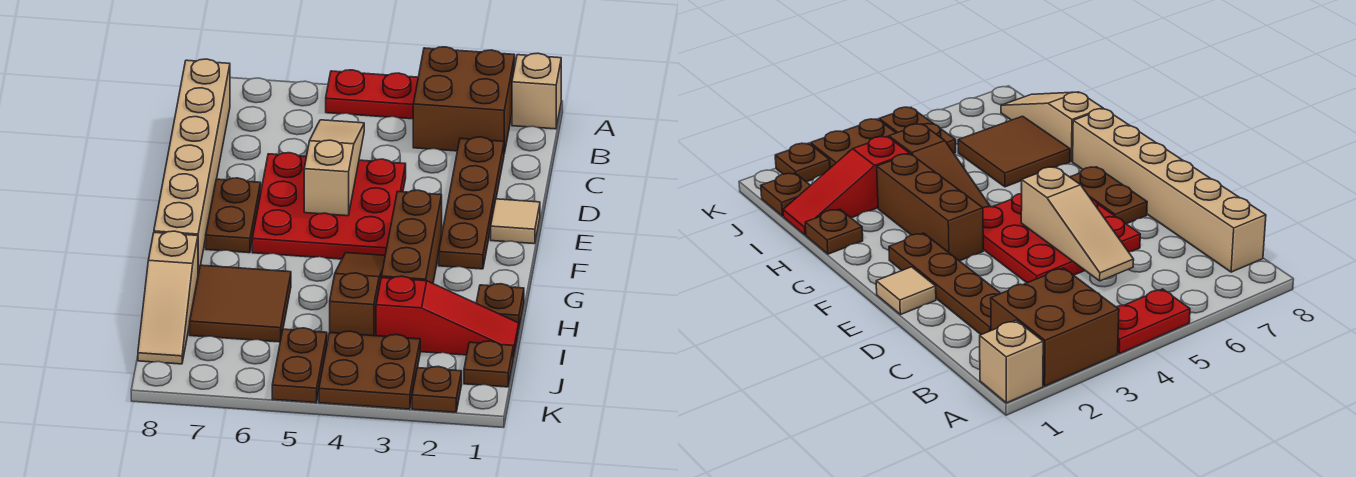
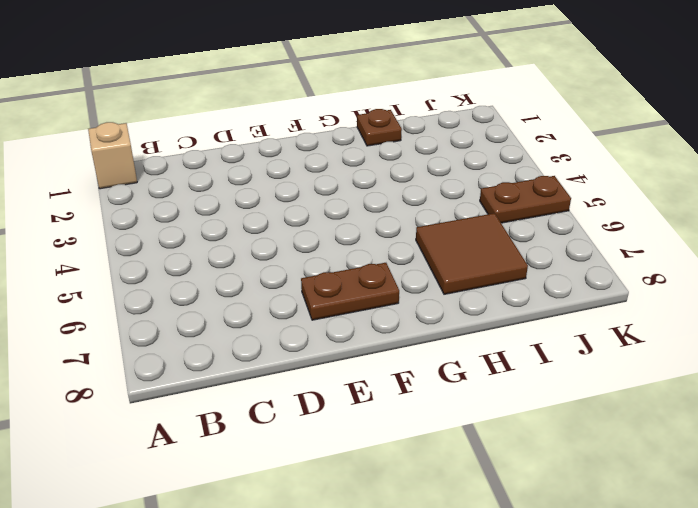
none -> brown 2x2 brick [413,47,515,153]
none -> red 1x2 plate [326,70,418,119]
none -> tan 1x6 brick [154,59,230,274]

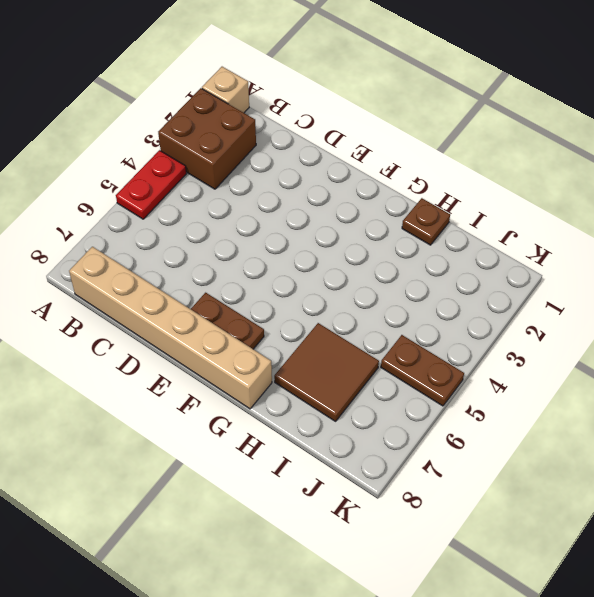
none -> brown 1x4 plate [439,137,504,269]
none -> red 3x3 plate [252,153,406,259]
none -> tan 1x1 tile [491,199,540,244]

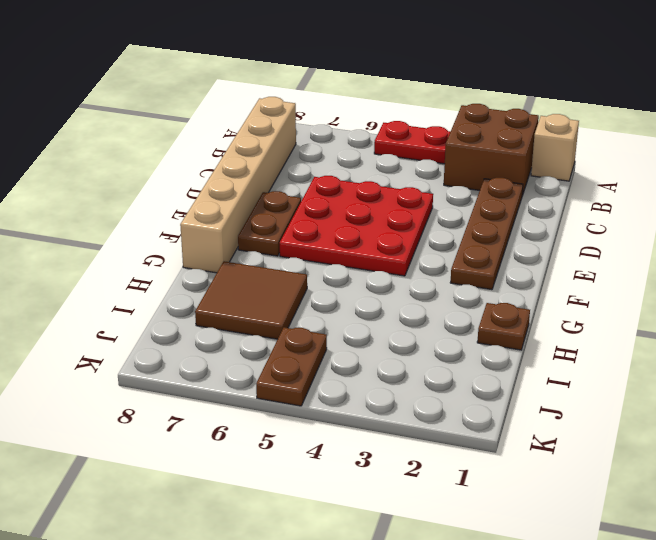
none -> tan 1x1 tile [491,199,540,244]
none -> brown 1x3 brick [381,190,442,283]
none -> brown 1x3 slope [330,253,385,336]

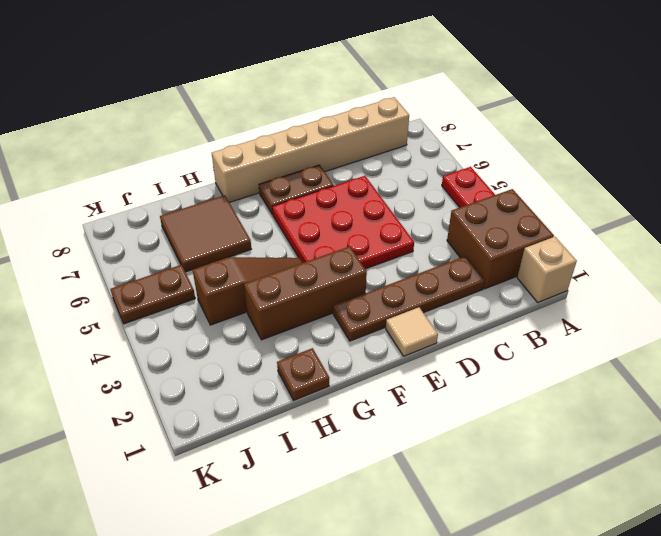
none -> tan 1x3 slope [138,231,198,364]
none -> red 1x3 slope [376,276,519,358]
none -> brown 1x1 plate [464,341,513,387]

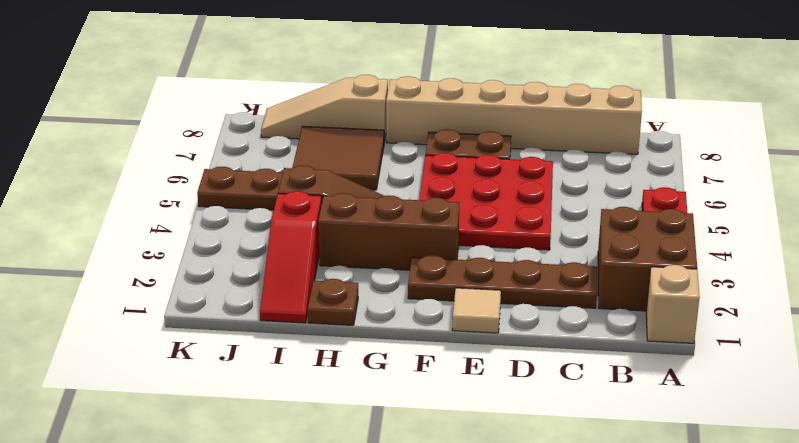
none -> brown 1x1 plate [464,341,513,387]
none -> brown 2x2 plate [319,331,420,409]
none -> brown 1x1 plate [412,366,462,412]

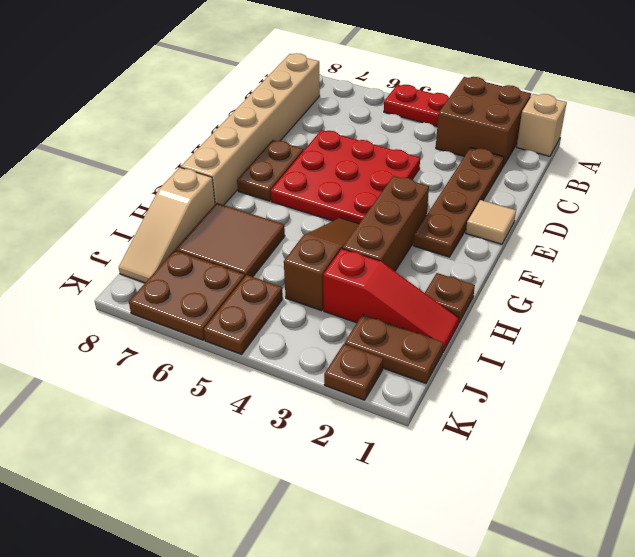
brown 1x2 plate [344,315,443,383] -> brown 1x1 plate [464,341,513,387]
brown 2x2 plate [129,250,245,340] -> brown 2x2 plate moved to [319,331,420,409]
none -> tan 1x3 slope [304,120,364,216]

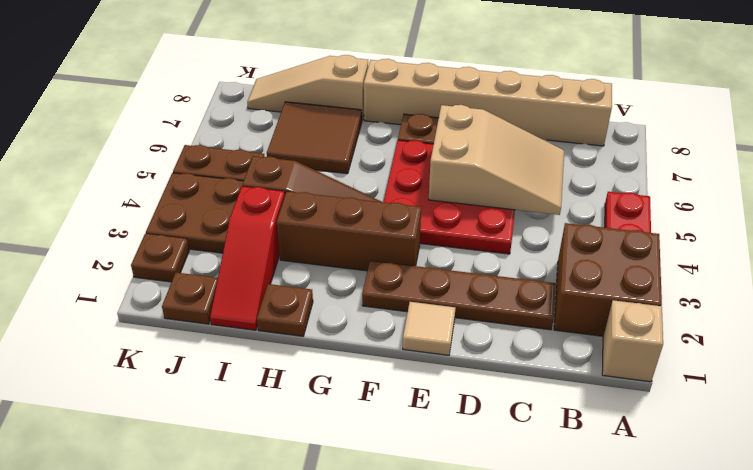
tan 2x3 slope [429,105,564,215] -> tan 1x3 slope [304,120,364,216]

